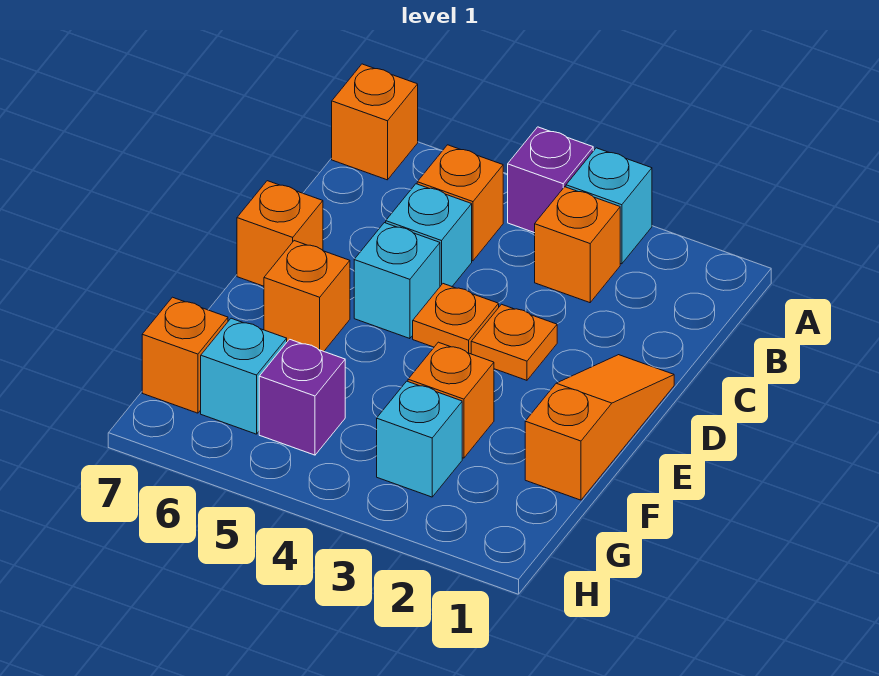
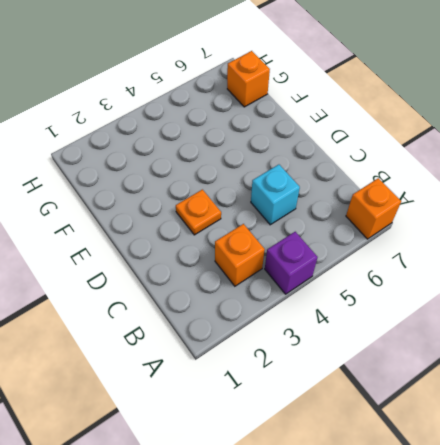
none -> cyan 1x1 brick [566,148,652,264]
none -> orange 1x1 brick [417,145,503,261]
none -> orange 1x3 slope [525,355,674,500]

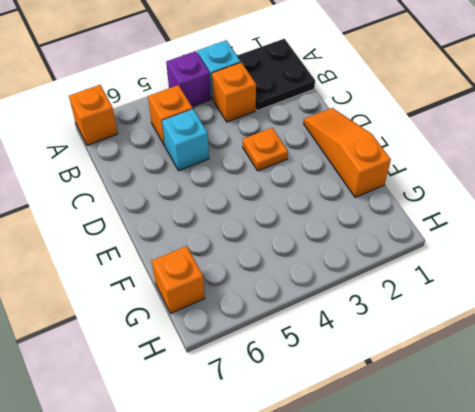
black 2x2 plate [237,39,315,111] -> none
none -> orange 1x1 plate [413,284,499,354]
none -> cyan 1x1 brick [354,223,440,339]
none -> orange 1x1 brick [237,181,323,286]

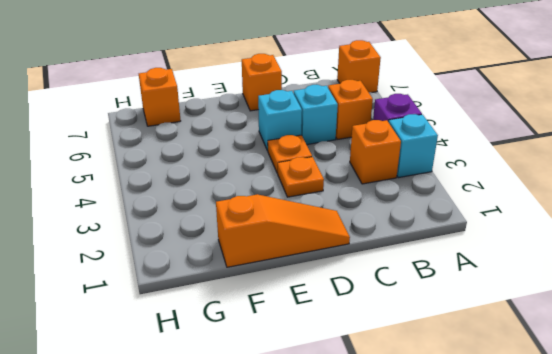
none -> orange 1x1 brick [264,241,350,351]
none -> orange 1x1 brick [408,342,494,458]
none -> cyan 1x1 brick [377,381,462,497]

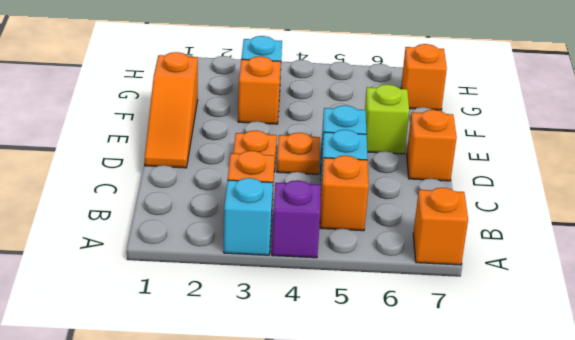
lime 1x1 brick [365,84,409,154] -> orange 1x1 brick [264,241,350,351]
none -> purple 1x1 brick [259,339,345,455]
none -> cyan 1x1 brick [201,318,287,434]

